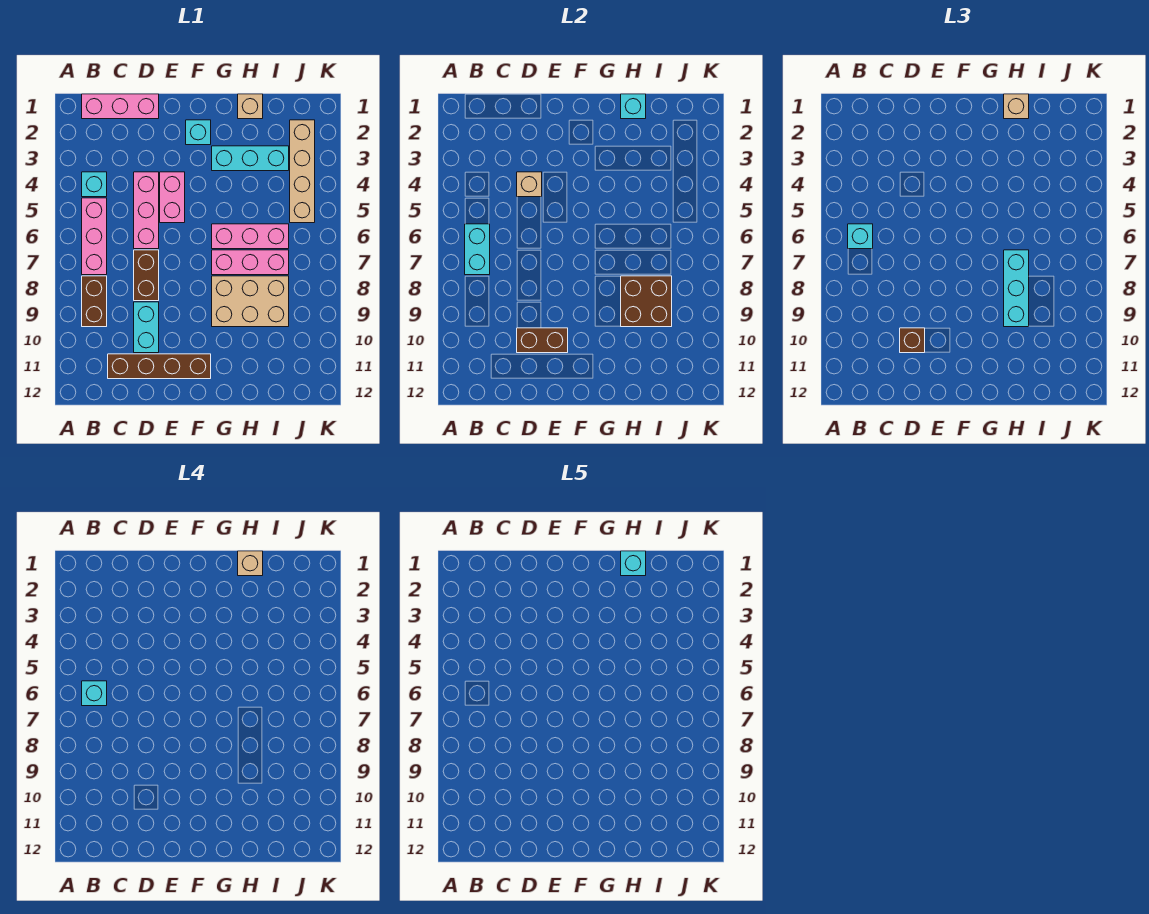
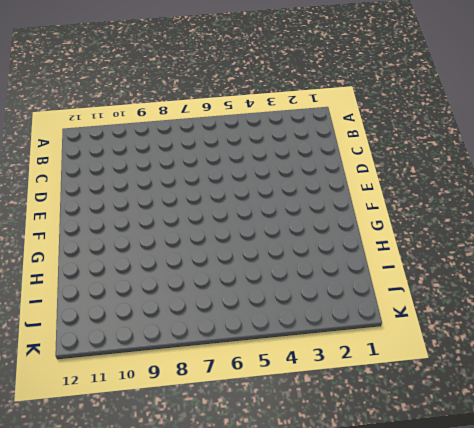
none -> pink 1x3 brick [82,94,159,119]
none -> cyan 1x1 brick [82,172,107,197]
none -> pink 1x3 brick [82,198,107,275]

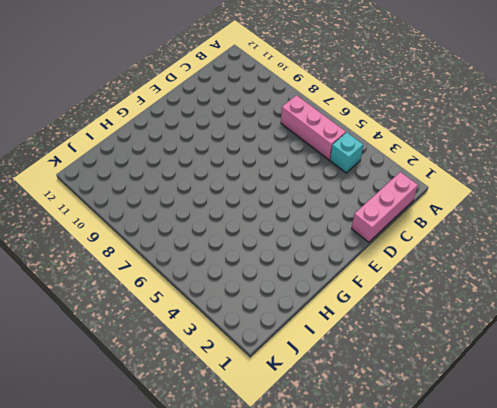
none -> brown 1x2 brick [82,276,107,327]
none -> brown 1x4 brick [108,354,211,379]
none -> pink 1x3 brick [134,172,159,249]

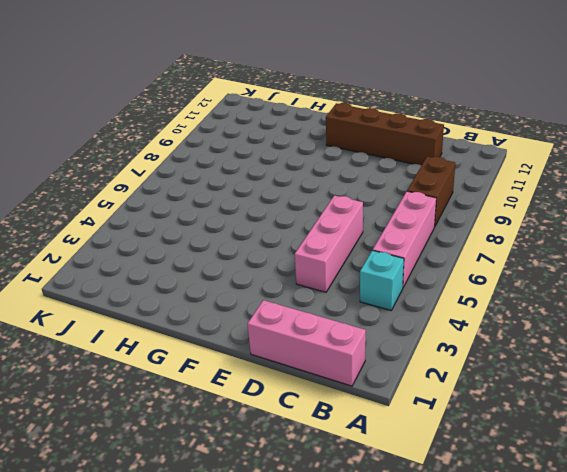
none -> brown 1x2 brick [134,250,159,301]
none -> cyan 1x2 brick [134,302,159,353]
none -> pink 1x2 brick [160,172,185,223]

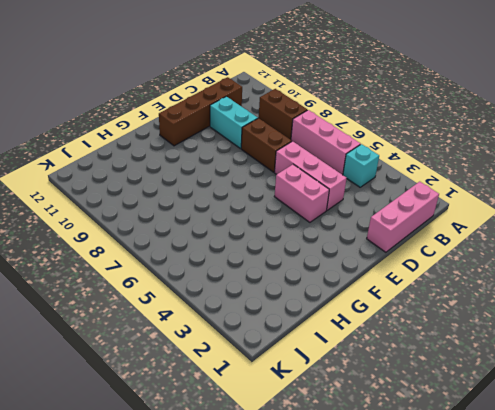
none -> cyan 1x1 brick [186,120,211,145]
none -> cyan 1x3 brick [212,146,289,171]
none -> pink 1x3 brick [212,224,289,249]

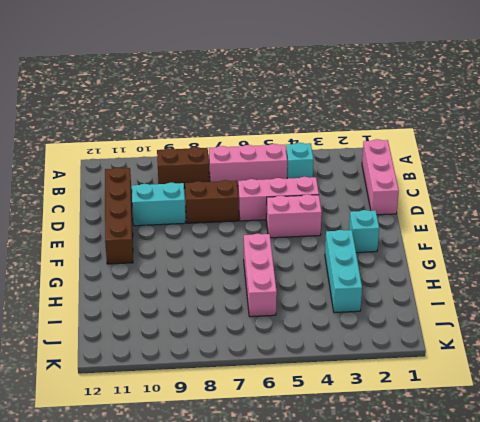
none -> pink 1x3 brick [212,250,289,275]
none -> tan 2x3 brick [212,276,289,327]
none -> tan 1x1 brick [238,94,263,119]

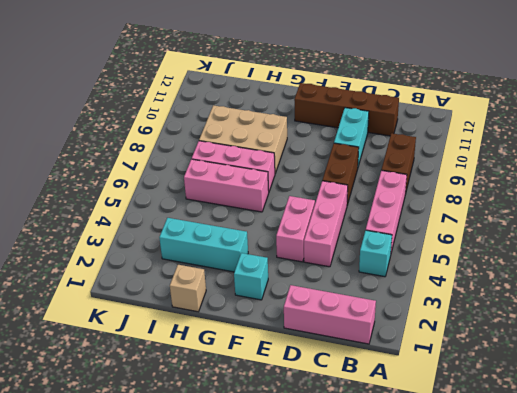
none -> tan 1x4 brick [290,120,315,223]
none -> cyan 1x2 brick [465,224,490,275]
none -> tan 1x1 brick [517,172,542,197]

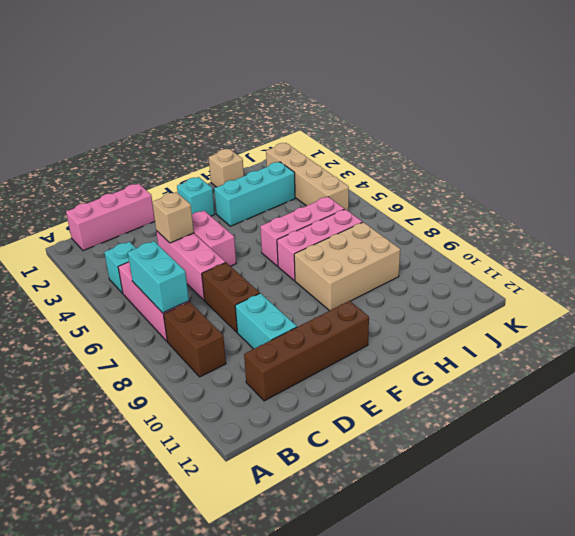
none -> brown 1x2 brick [517,328,568,353]
none -> cyan 1x1 brick [621,94,646,119]
none -> brown 2x2 brick [621,276,672,327]

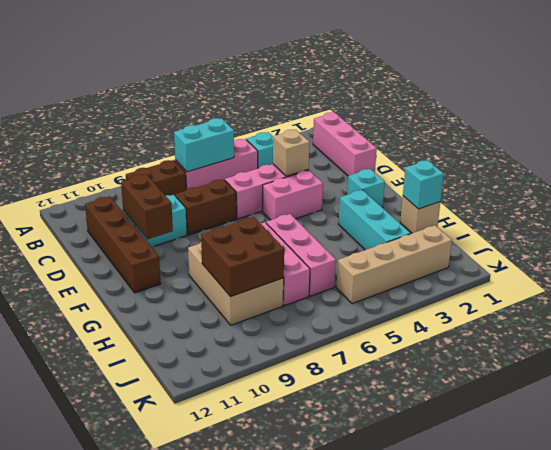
none -> cyan 1x1 brick [848,224,873,249]
none -> brown 1x1 brick [900,328,925,353]
none -> tan 1x1 brick [1004,94,1029,119]

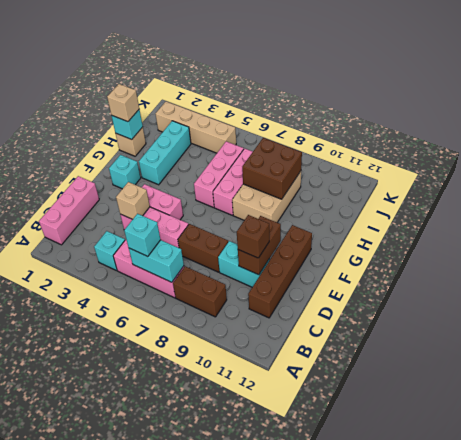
none -> cyan 1x3 brick [1004,250,1029,327]
none -> cyan 1x1 brick [82,681,107,706]
none -> tan 1x1 brick [238,551,263,576]

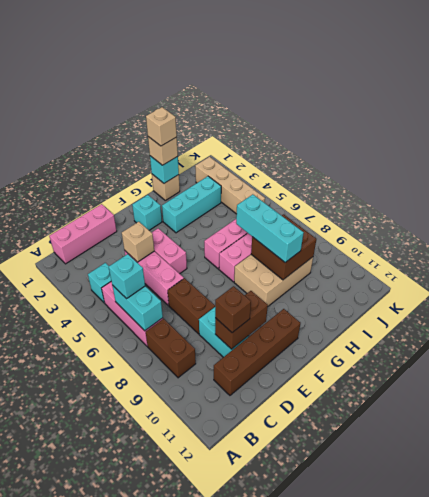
none -> cyan 1x1 brick [82,681,107,706]
none -> cyan 1x1 brick [621,551,646,576]

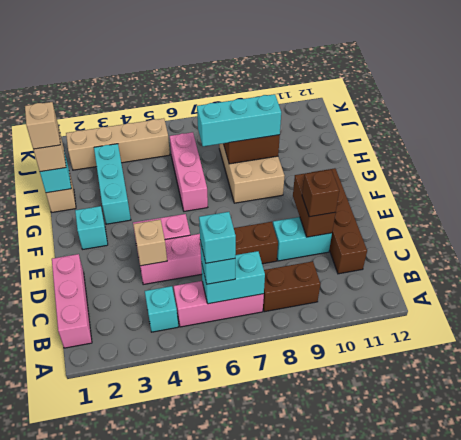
none -> pink 1x3 brick [212,250,289,275]
none -> cyan 1x1 brick [621,551,646,576]

